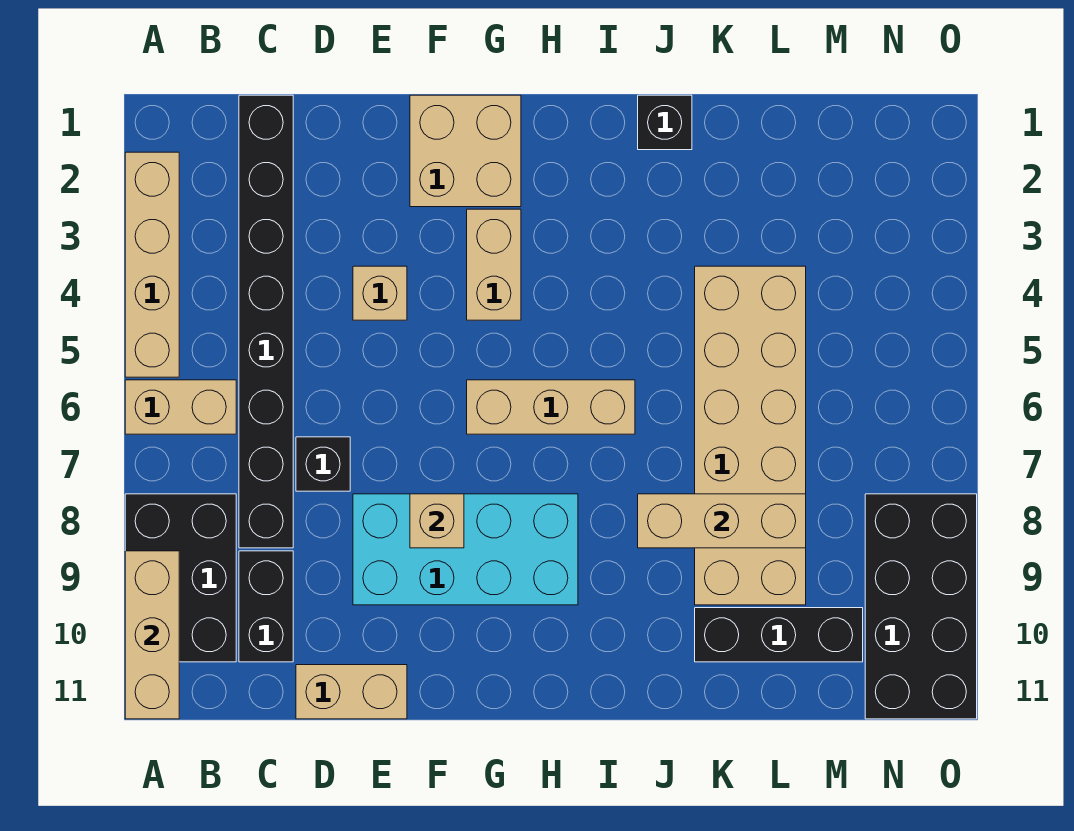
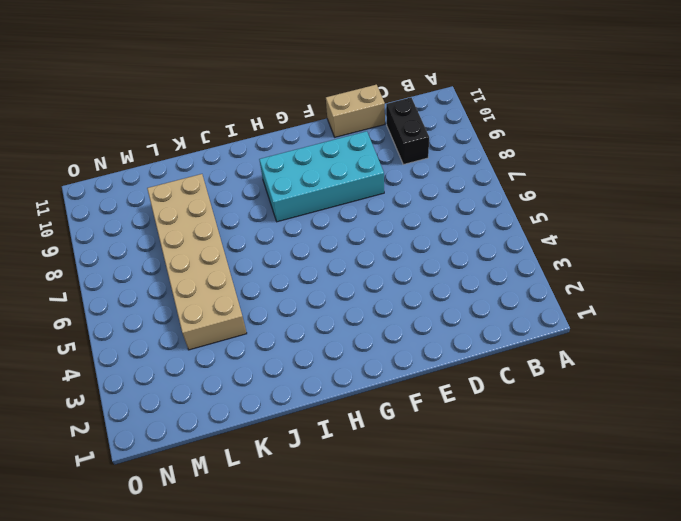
none -> tan 1x4 brick [125,152,179,377]
none -> tan 1x2 brick [125,380,236,434]
none -> black 2x3 brick [125,494,236,662]

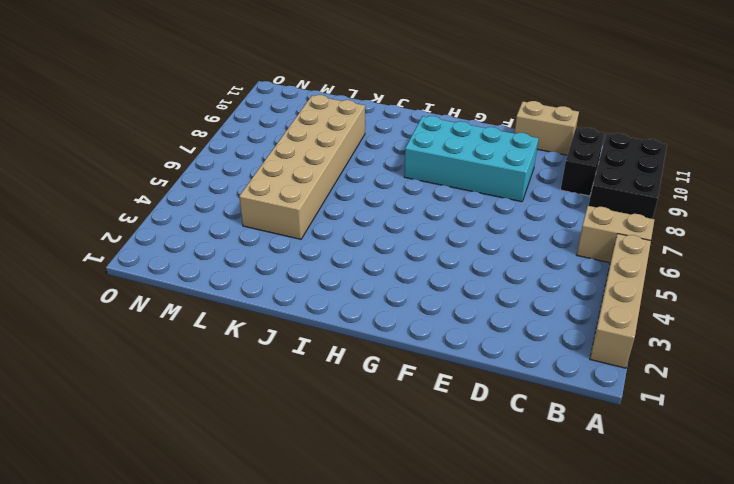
none -> black 1x8 brick [239,95,293,548]
none -> black 1x1 brick [296,437,350,491]
none -> tan 1x1 brick [353,266,407,320]

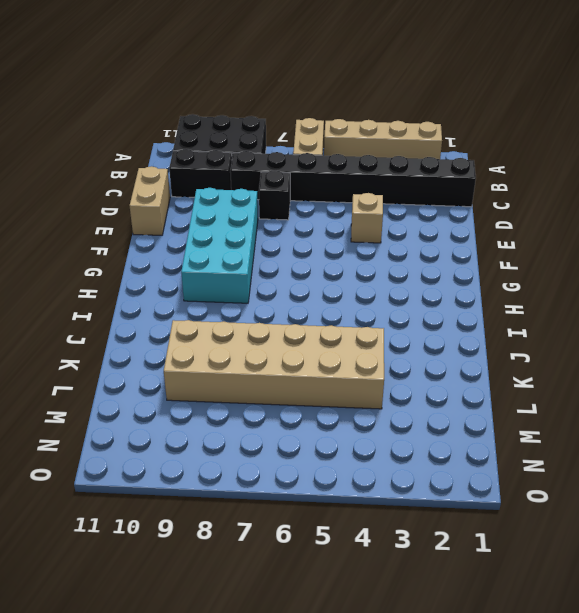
none -> tan 2x2 brick [410,95,521,207]
none -> tan 1x2 brick [467,209,521,320]
none -> tan 1x3 brick [467,380,635,434]

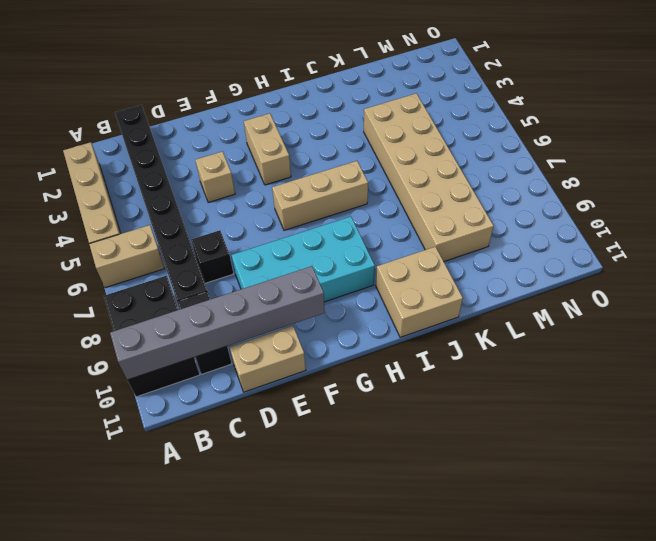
grey 1x6 brick [110,266,325,380] -> tan 1x3 brick [125,551,179,719]
tan 2x2 brick [376,247,463,337] -> tan 2x2 brick moved to [410,95,521,207]
none -> black 1x1 brick [638,95,692,150]
none -> black 1x3 brick [695,608,863,662]
none -> black 2x4 brick [865,494,977,719]

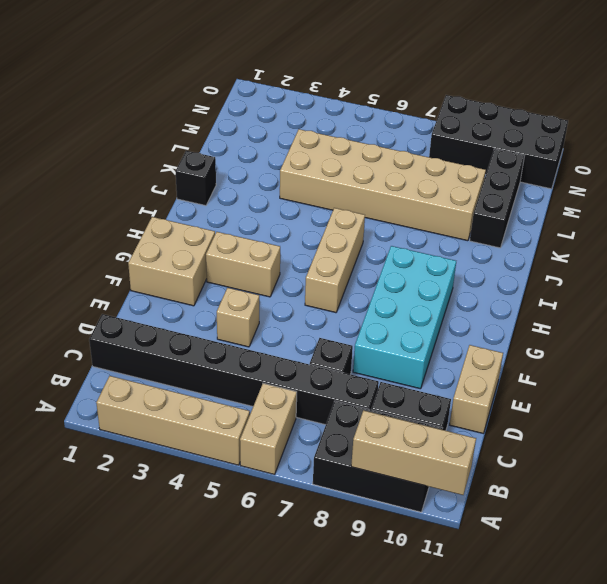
none -> tan 1x1 brick [410,494,464,548]
none -> tan 1x3 brick [638,494,806,548]

